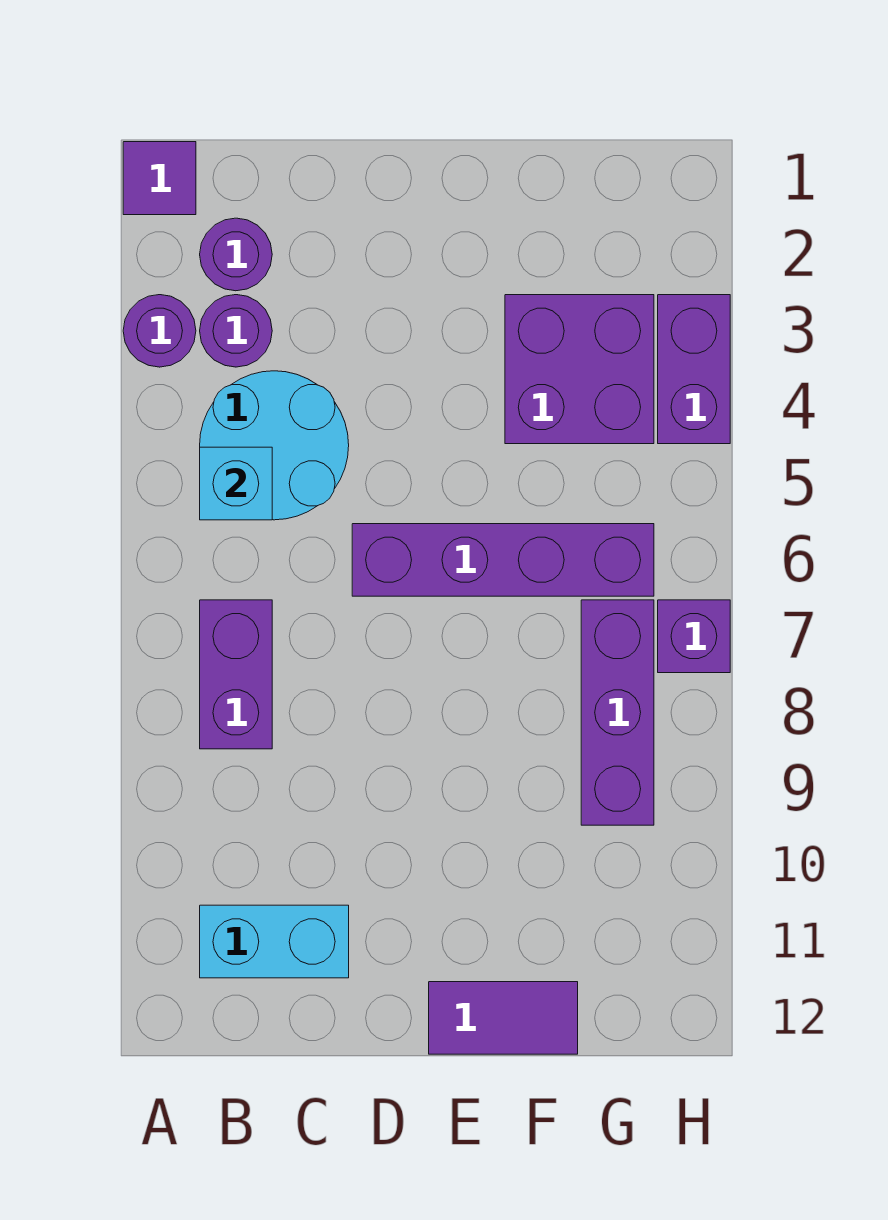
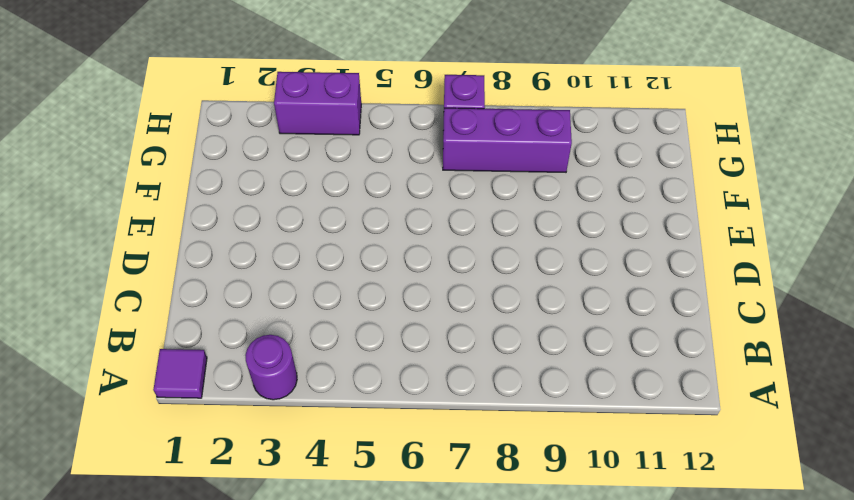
none -> purple 1x1 round brick [200,218,272,291]
none -> purple 1x1 round brick [200,295,272,367]
none -> cyan 2x2 round brick [200,371,349,520]

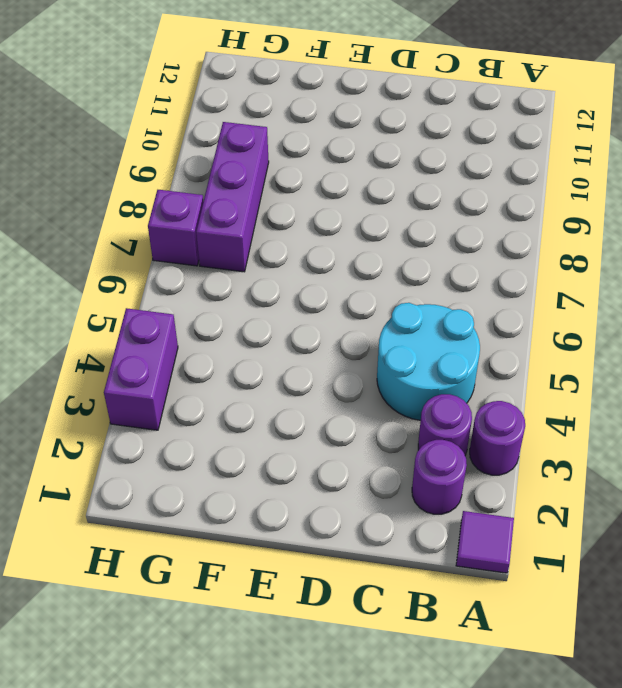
none -> purple 1x2 brick [200,600,272,749]
none -> cyan 1x2 brick [200,905,349,978]
none -> purple 1x4 brick [352,524,654,596]

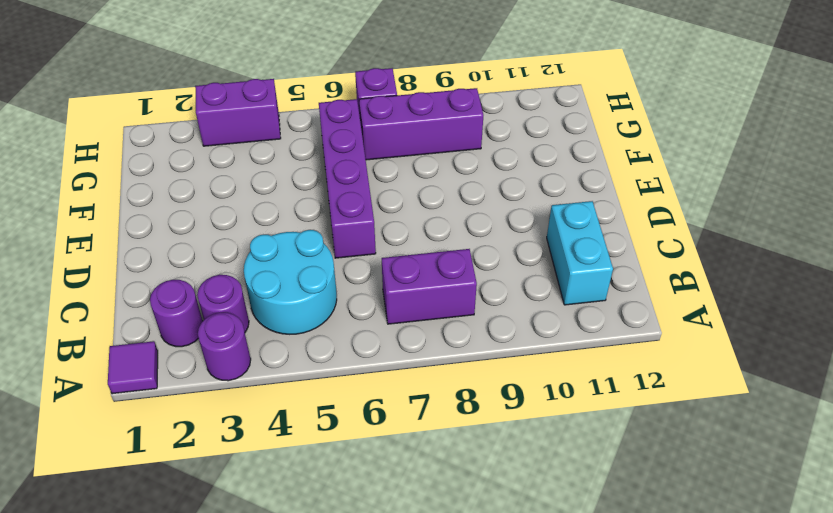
none -> purple 1x2 tile [429,982,578,1054]
none -> purple 2x2 brick [505,295,654,444]
none -> cyan 1x1 brick [200,447,272,520]

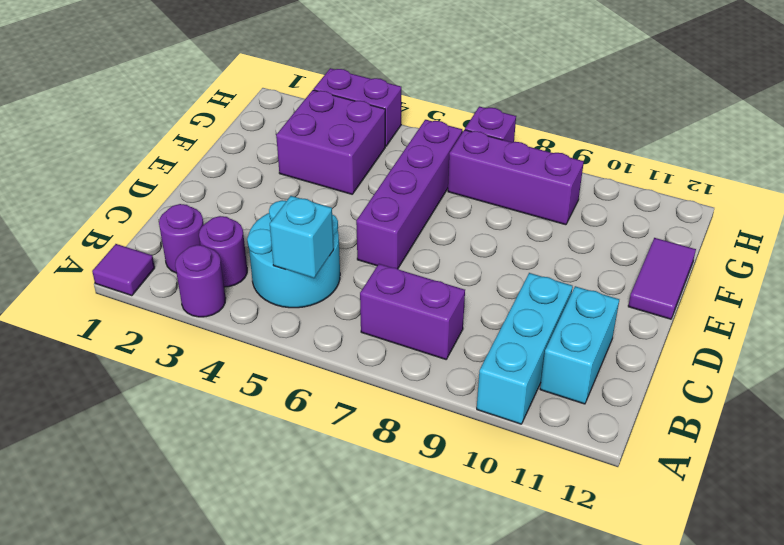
cyan 1x3 brick [477,273,573,424] -> none

